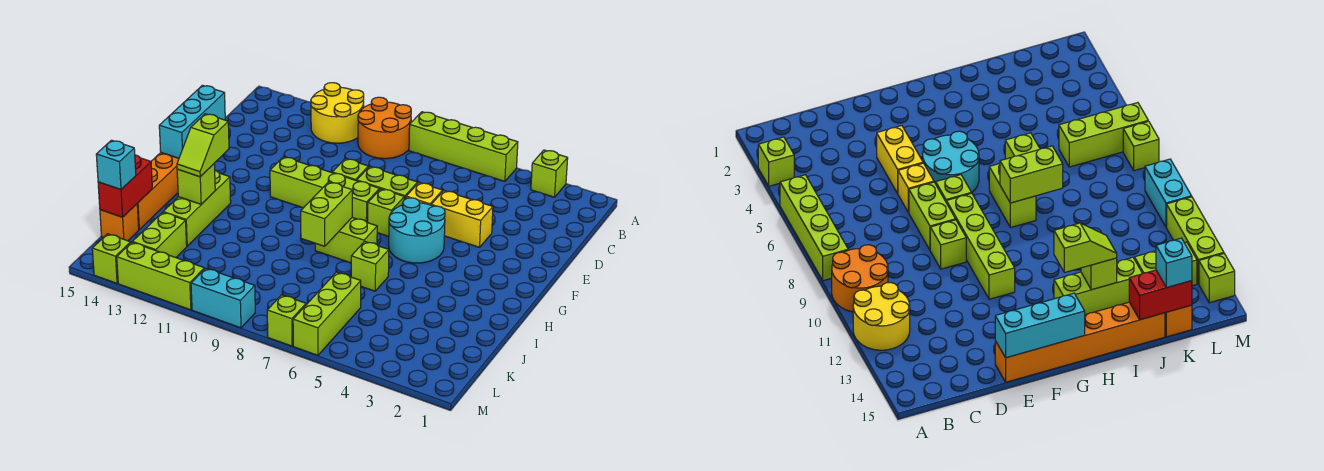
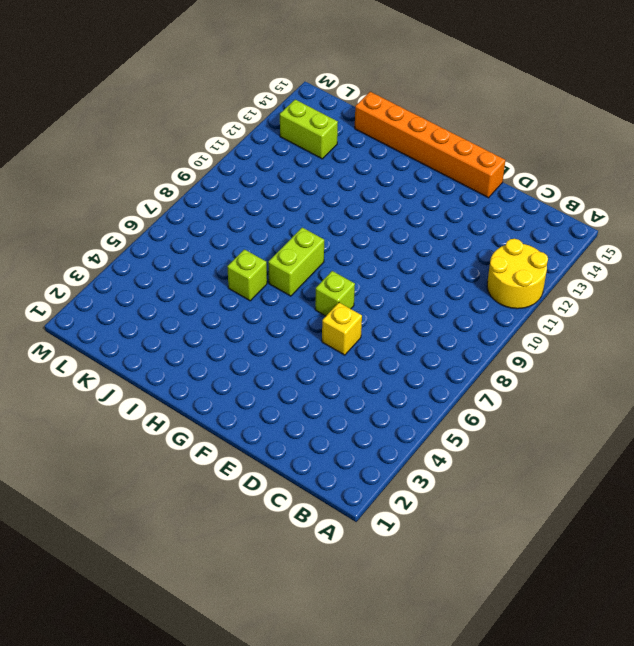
none -> lime 1x1 brick [531,150,568,197]
none -> lime 1x4 brick [409,112,518,181]
none -> orange 2x2 round brick [358,97,411,159]

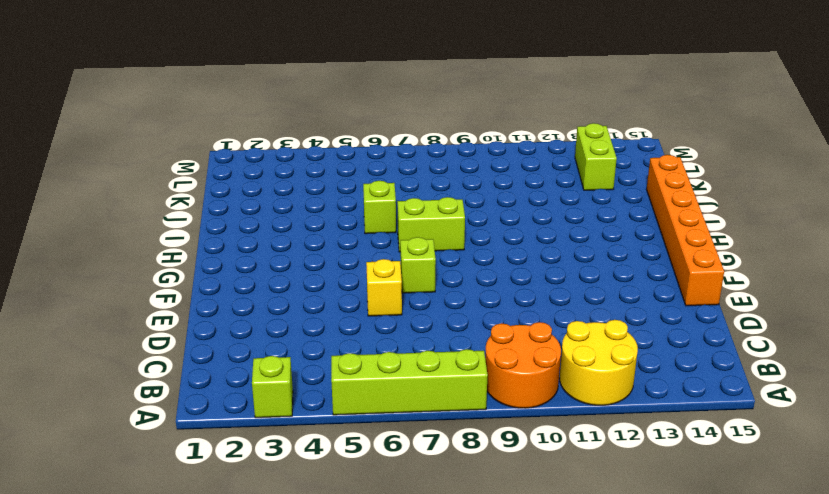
none -> yellow 1x2 brick [431,191,493,247]
none -> lime 1x2 brick [357,167,418,200]
none -> lime 1x1 brick [332,159,368,181]

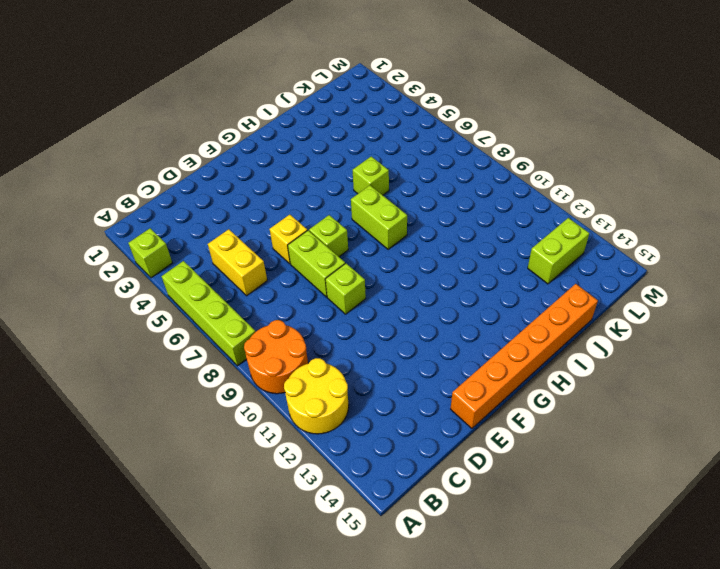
yellow 1x2 brick [208,229,267,296] -> yellow 1x2 brick moved to [431,191,493,247]
none -> cyan 2x2 round brick [389,198,445,263]
none -> lime 1x4 brick [270,157,380,222]
none -> lime 1x3 brick [163,170,231,246]

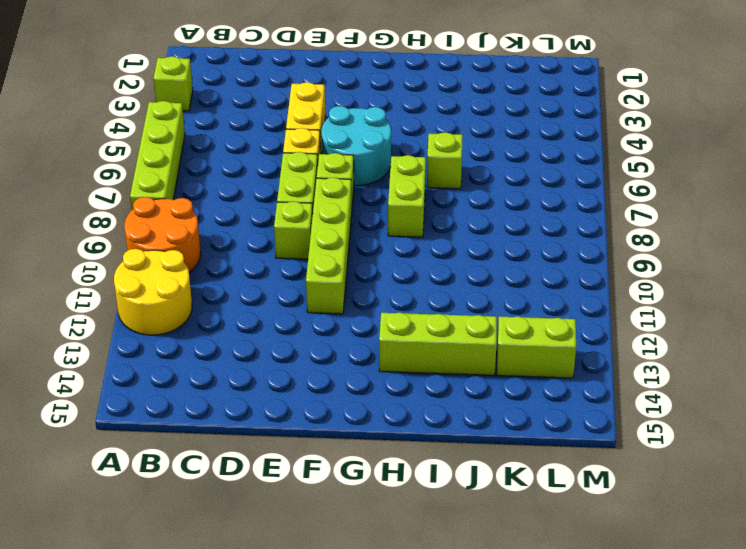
none -> orange 1x6 brick [137,153,179,230]
none -> lime 1x3 brick [293,272,361,355]
none -> orange 1x1 brick [100,204,139,241]

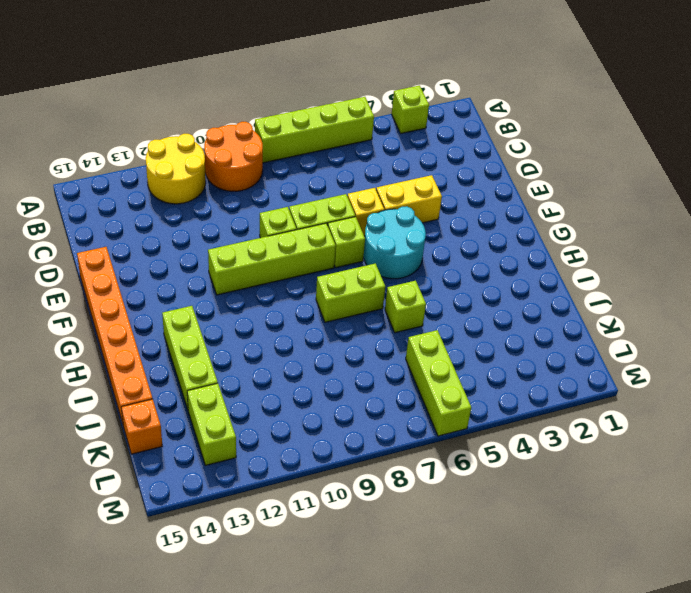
none -> lime 1x1 brick [267,295,306,346]
none -> cyan 1x2 brick [191,268,255,328]
none -> lime 1x3 brick [117,242,205,310]

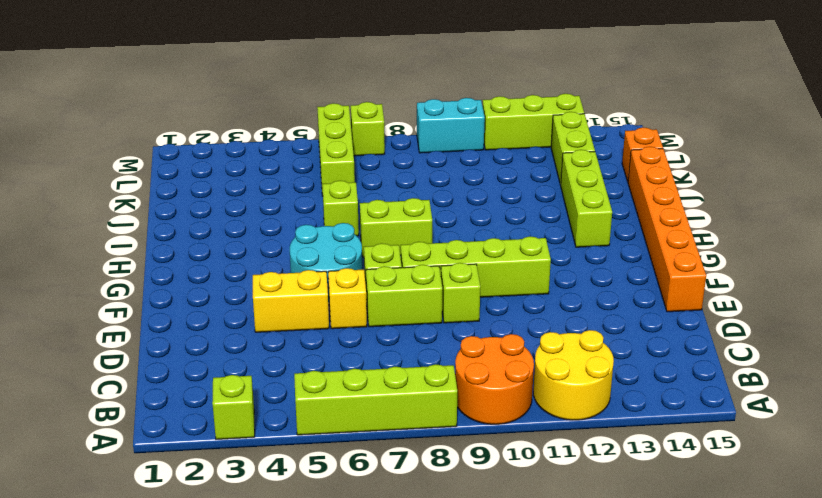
none -> lime 1x1 brick [92,234,131,283]
none -> cyan 1x3 brick [159,85,225,158]
none -> lime 1x2 brick [301,182,352,246]

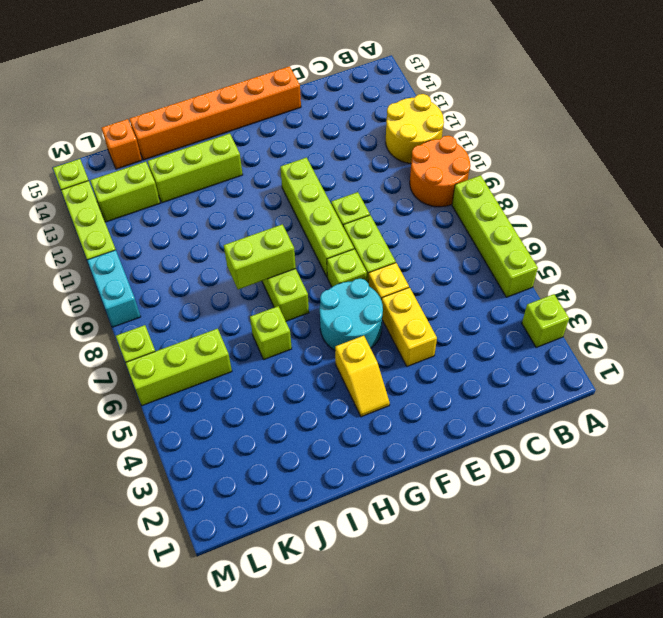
yellow 1x2 slope [335,336,390,417] -> none
none -> cyan 1x3 brick [159,85,225,158]
none -> lime 1x1 brick [177,164,215,204]
none -> red 1x2 brick [98,155,152,217]

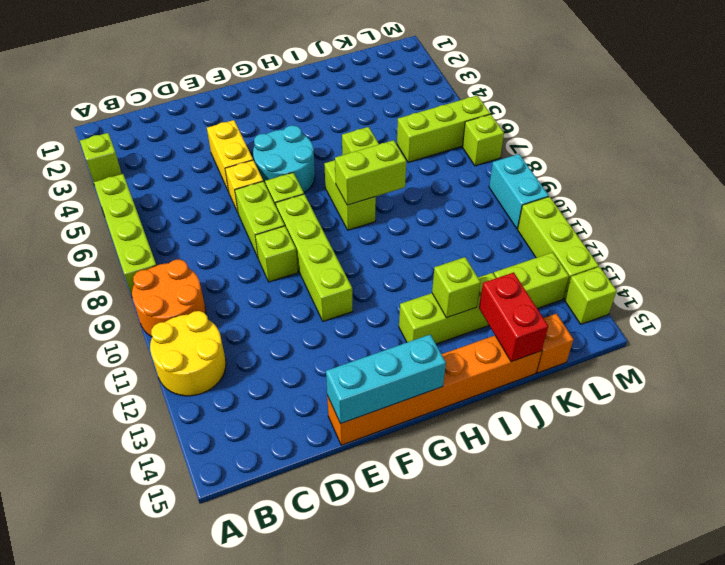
red 1x2 brick [479,272,548,362] -> red 1x2 brick turned to [98,155,152,217]
none -> lime 1x2 slope [177,114,229,177]
none -> cyan 1x1 brick [96,140,136,190]

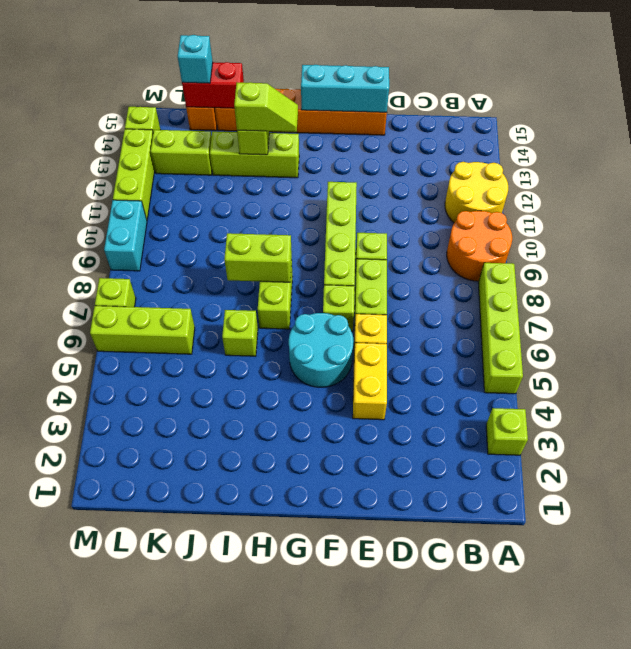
lime 1x2 slope [234,82,298,132] -> lime 1x2 slope turned to [177,114,229,177]

